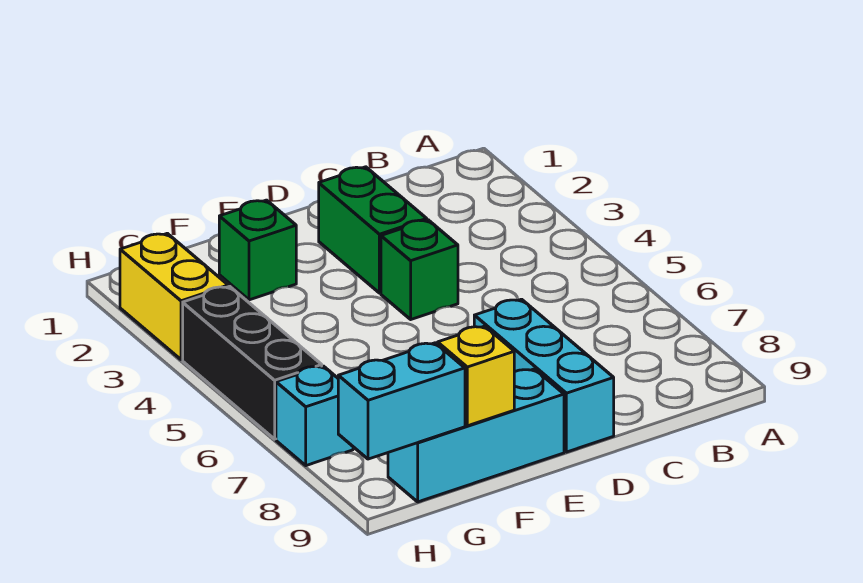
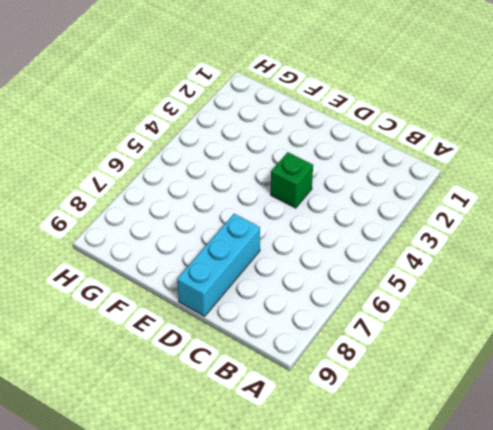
none -> green 1x2 brick [319,167,427,293]
none -> cyan 1x3 brick [388,369,564,502]

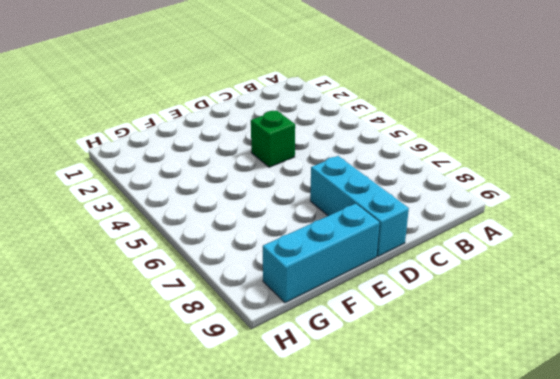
none -> green 1x2 brick [319,167,427,293]
none -> green 1x1 brick [219,200,296,300]

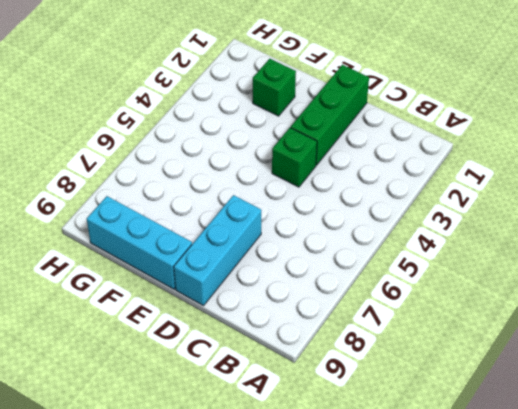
green 1x3 brick [291,65,369,165] -> green 1x2 brick [319,167,427,293]
none -> yellow 1x2 brick [120,233,228,360]
none -> black 1x3 brick [183,286,322,439]

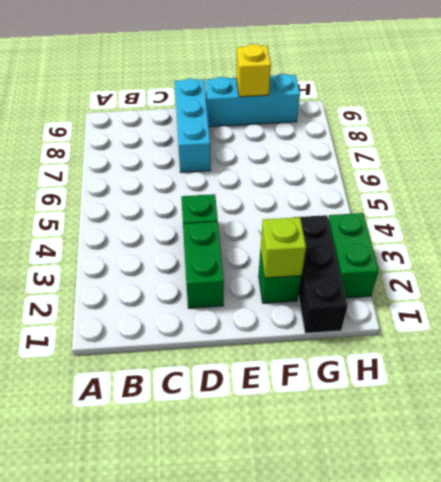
lime 1x1 brick [261,217,306,278] -> none
black 1x3 brick [293,215,348,333] -> black 1x3 brick moved to [183,286,322,439]
green 1x2 brick [328,213,379,298] -> yellow 1x2 brick [120,233,228,360]
none -> cyan 1x1 brick [276,366,353,466]
none -> cyan 1x2 brick [338,343,465,459]

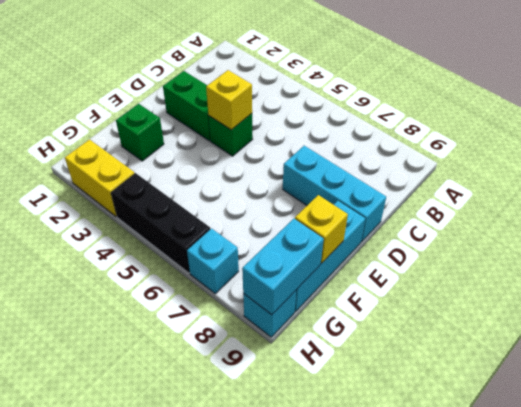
yellow 1x1 brick [206,70,252,130] -> none
cyan 1x1 brick [243,291,296,337] -> none

